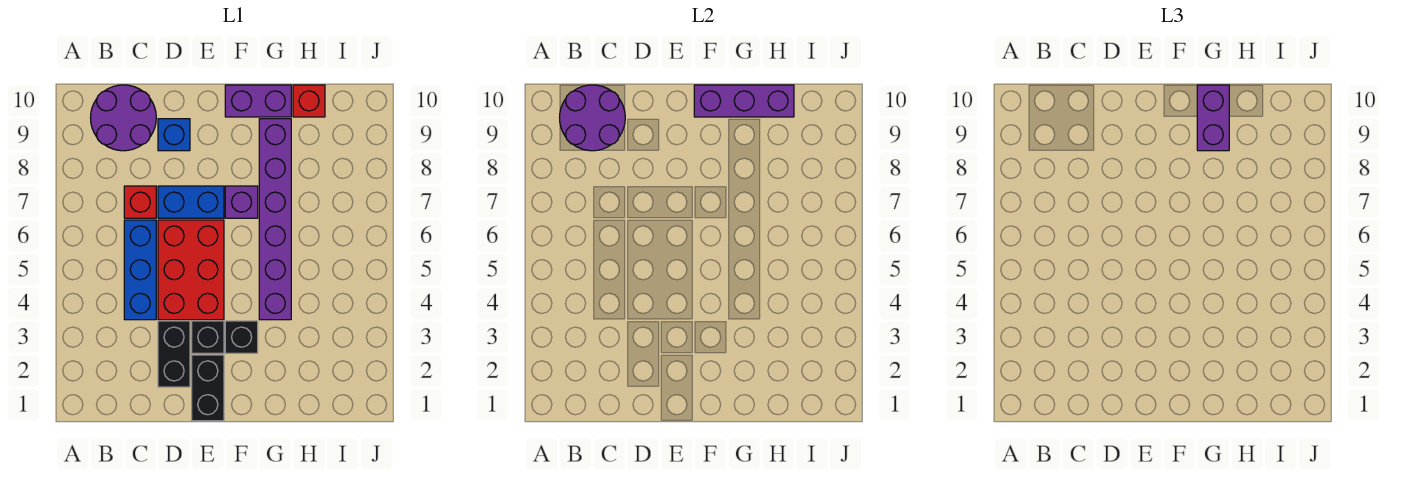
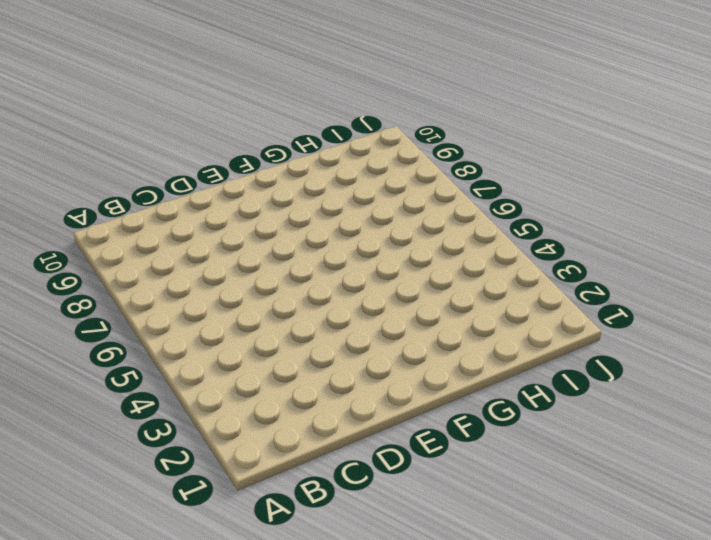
none -> purple 2x2 round brick [91,85,156,151]
none -> blue 1x3 brick [124,220,156,320]
none -> red 1x1 brick [124,186,156,218]

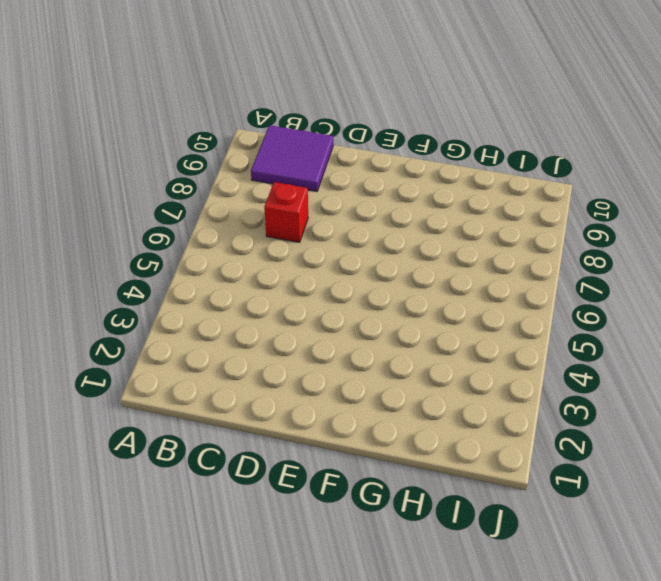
purple 2x2 tile [251,125,333,191] -> purple 2x2 round brick [91,85,156,151]
none -> blue 1x3 brick [124,220,156,320]
none -> black 1x2 brick [158,321,190,387]
none -> red 2x3 brick [158,220,224,320]

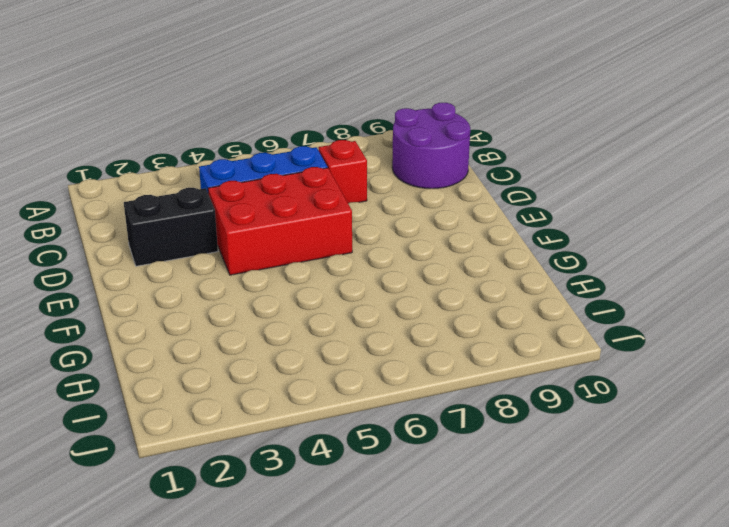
none -> blue 1x2 brick [158,186,224,218]
none -> blue 1x1 brick [158,119,190,151]
none -> black 1x2 brick [192,355,224,421]

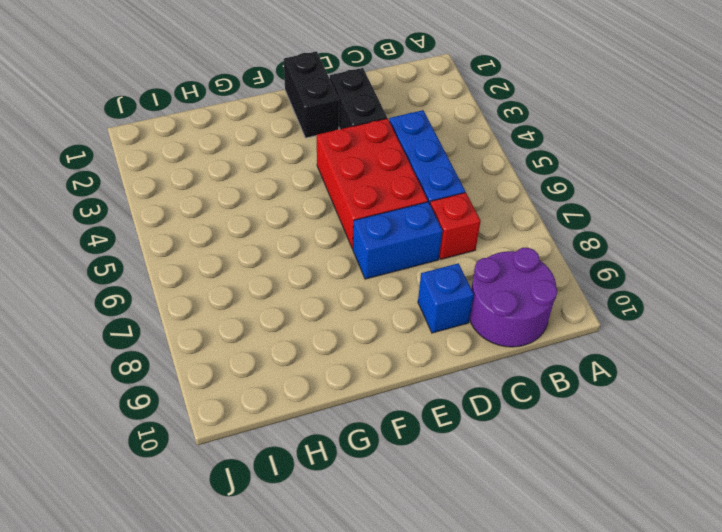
none -> black 1x1 brick [192,321,224,353]
none -> black 1x1 brick [225,321,258,353]
none -> purple 1x1 brick [225,186,258,218]

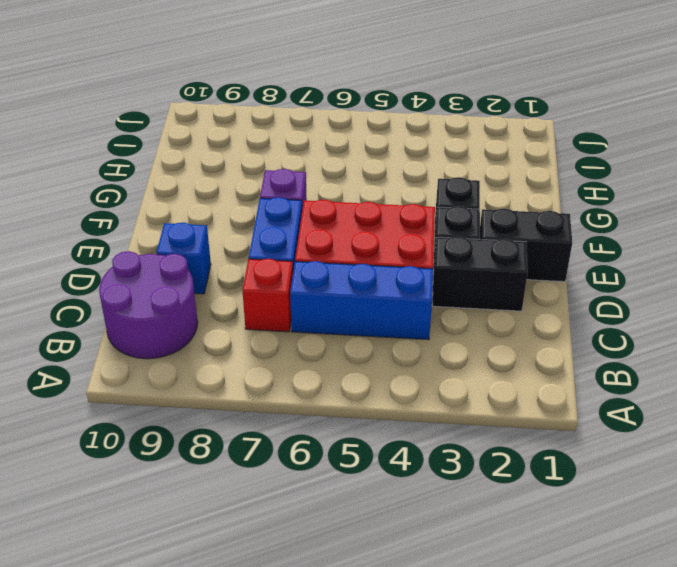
none -> purple 1x2 brick [225,85,291,117]
none -> purple 1x6 brick [259,119,291,320]
none -> red 1x1 brick [293,85,325,117]

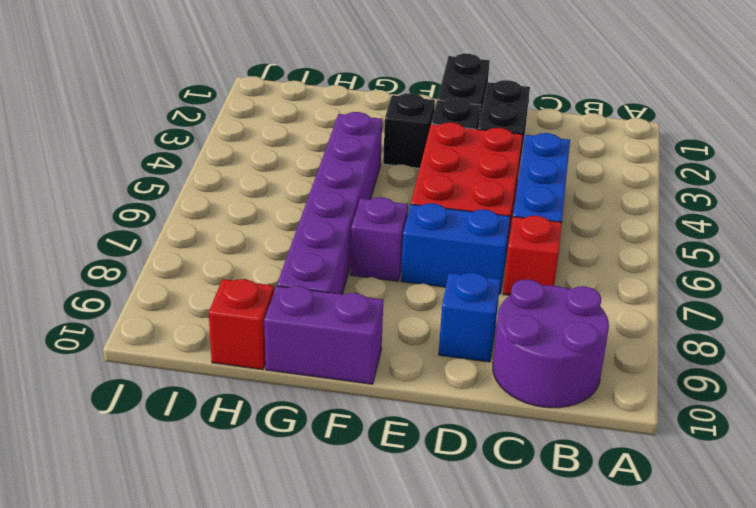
none -> purple 2x2 round brick [560,85,625,151]
none -> purple 1x3 brick [694,85,794,117]
none -> purple 1x2 brick [1197,85,1229,151]

